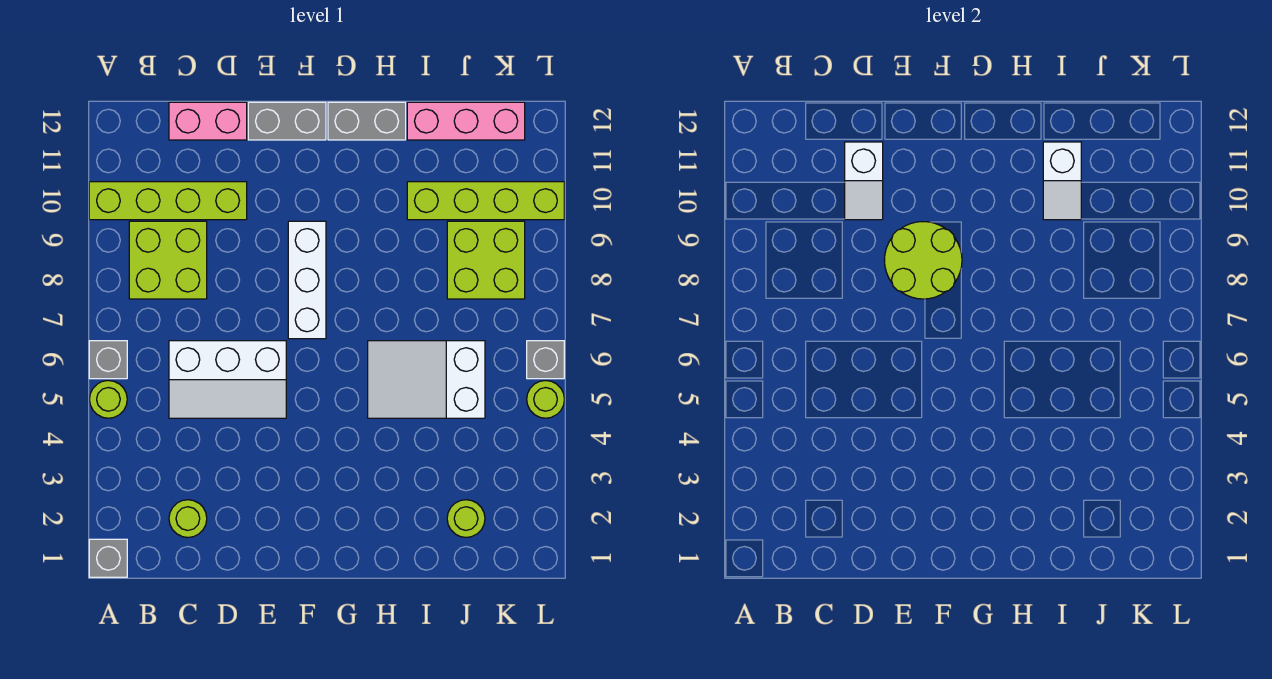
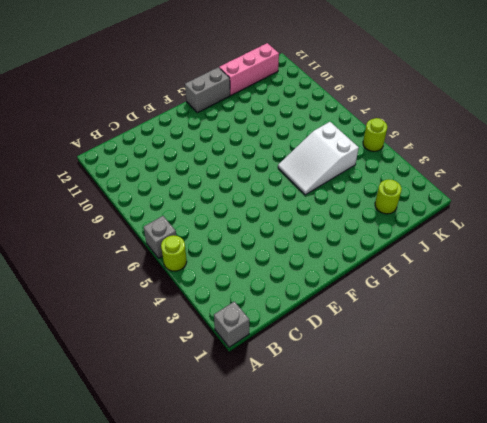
none -> lime 1x4 brick [89,182,247,220]
none -> lime 2x2 brick [129,221,207,299]
none -> lime 1x1 round brick [169,500,207,537]

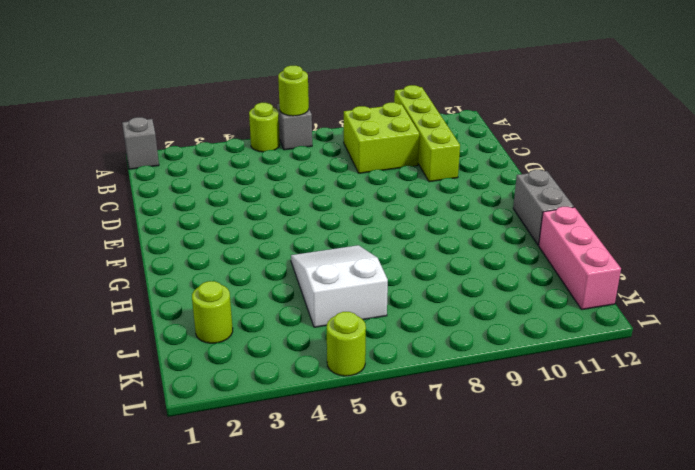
lime 1x1 round brick [278,66,309,116] -> lime 1x1 round brick moved to [169,500,207,537]
none -> white 2x3 slope [169,341,286,418]
none -> pink 1x2 brick [169,102,247,140]
none -> grey 1x2 brick [248,102,326,140]

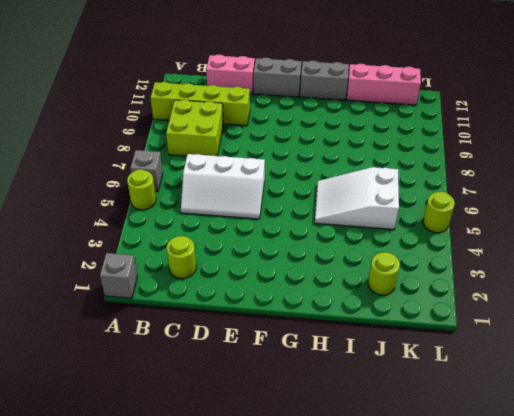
none -> white 1x3 brick [288,221,326,339]
none -> lime 1x4 brick [407,182,564,220]
none -> lime 2x2 brick [447,221,525,299]

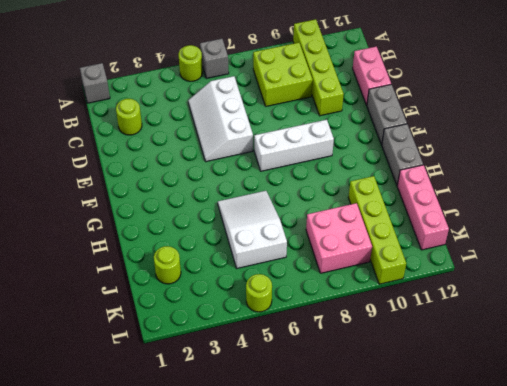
pink 2x2 brick [306,203,372,273] -> lime 2x2 brick [447,221,525,299]
none -> grey 1x1 brick [527,341,564,379]
none -> white 1x2 slope [845,142,883,220]
none -> lime 2x2 round brick [884,222,962,299]

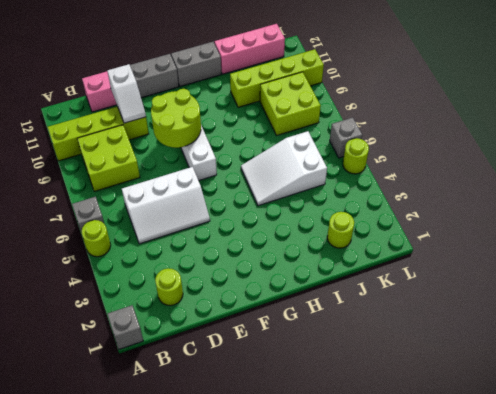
none -> white 1x2 slope [1043,142,1081,220]

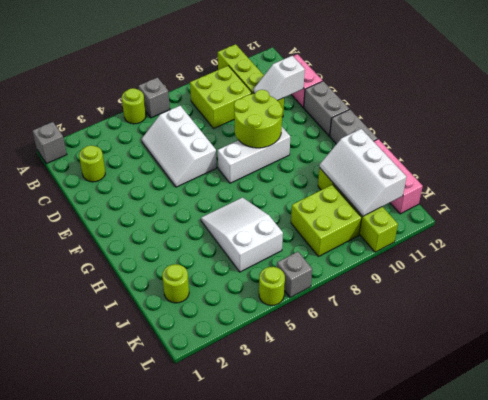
white 2x3 slope [320,129,406,216] -> white 1x2 slope [1043,142,1081,220]

